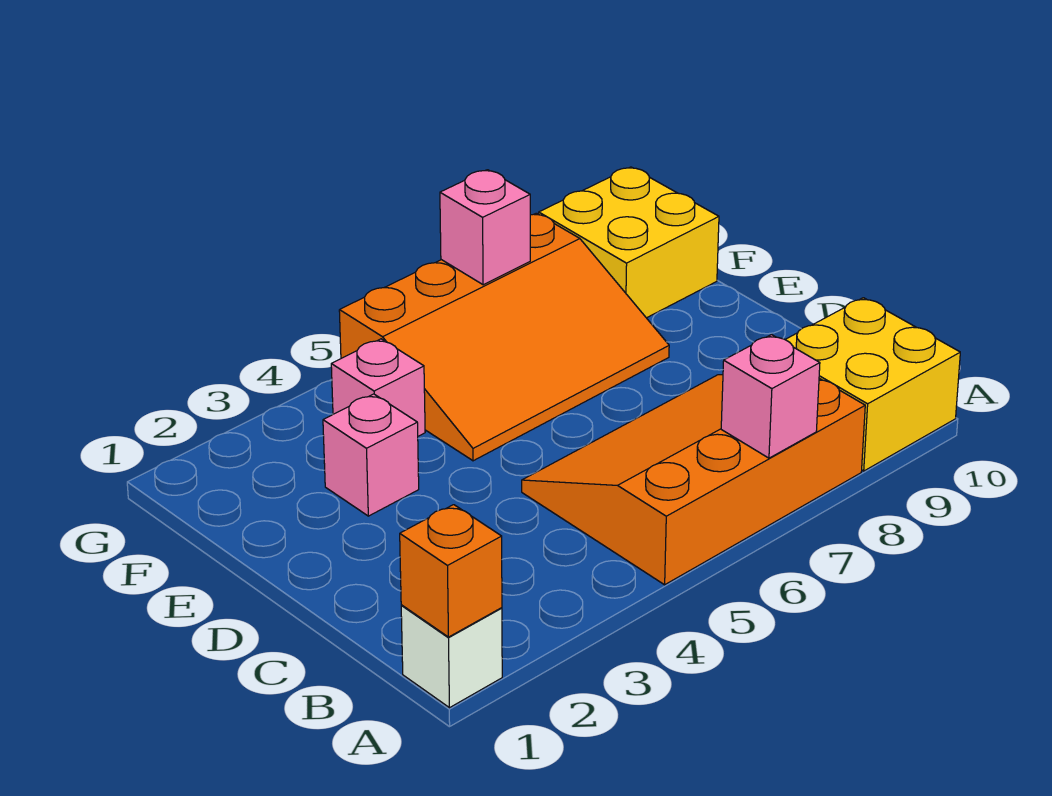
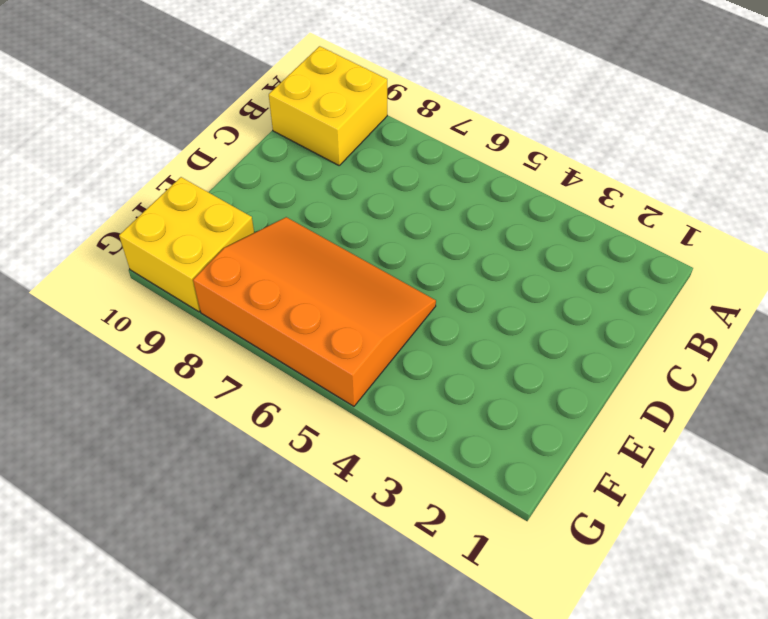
none -> white 1x1 brick [401,606,502,708]
none -> orange 3x4 slope [522,375,865,585]

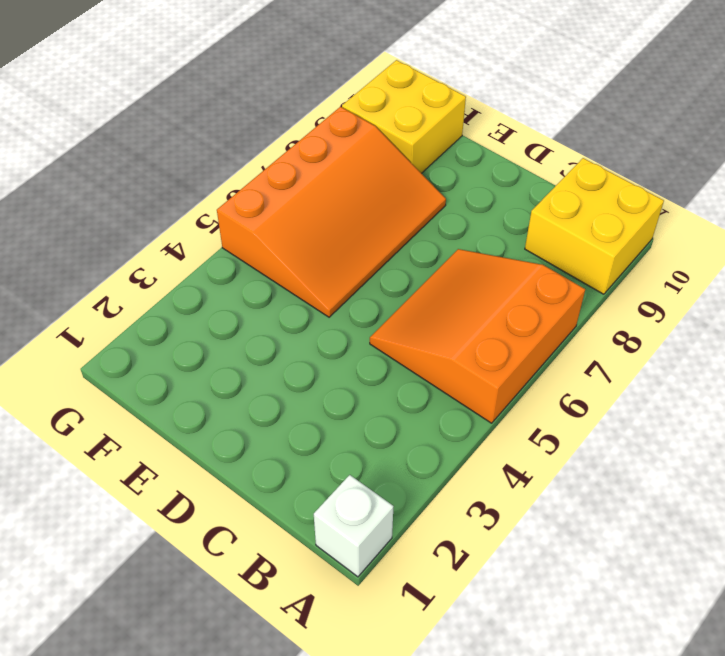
orange 3x3 slope [370,249,585,423] -> orange 3x4 slope [522,375,865,585]
none -> pink 1x1 brick [323,394,419,516]
none -> pink 1x1 brick [331,339,425,436]

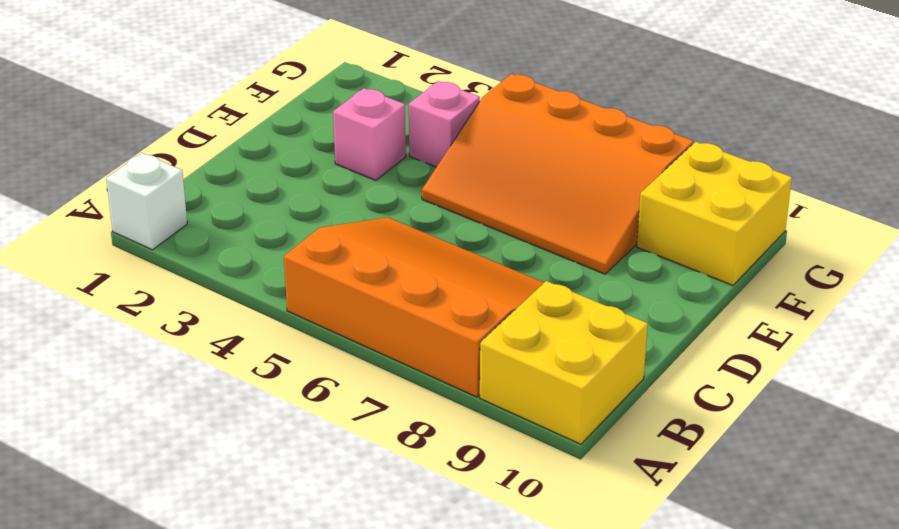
none -> orange 1x1 brick [400,505,502,637]
none -> pink 1x1 brick [721,335,820,458]

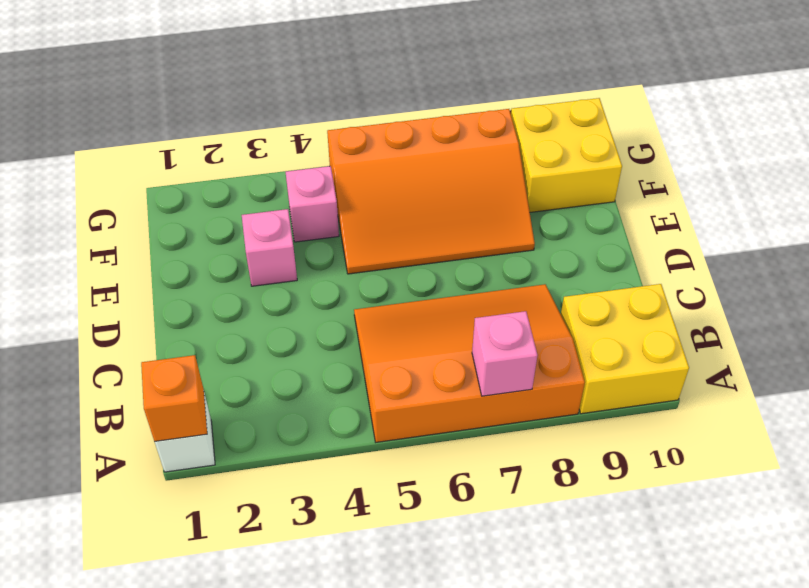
none -> pink 1x1 brick [440,170,530,285]

